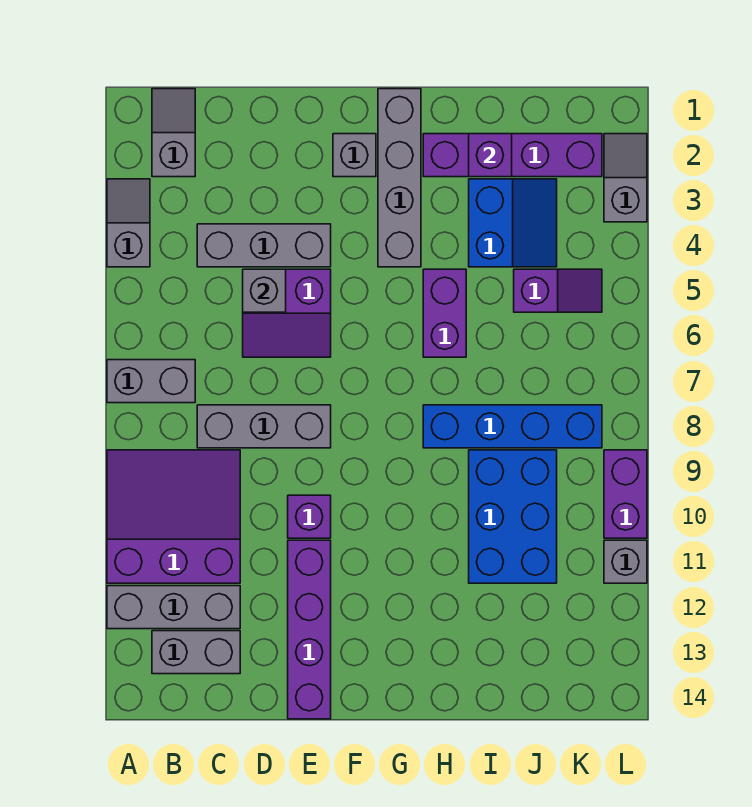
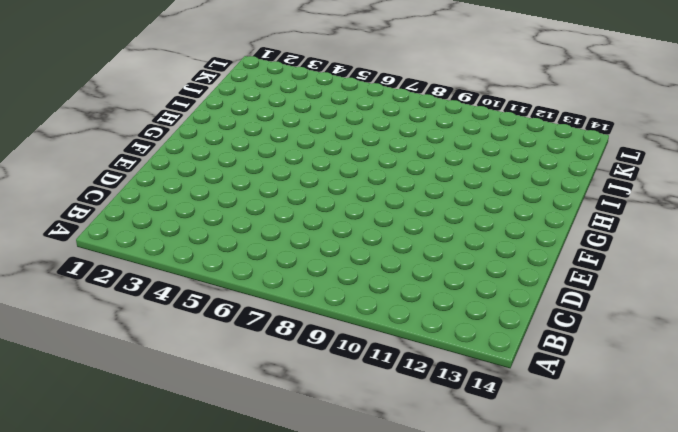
none -> grey 1x2 slope [107,179,150,267]
none -> grey 1x2 brick [107,360,195,403]
none -> purple 3x3 slope [107,450,240,583]

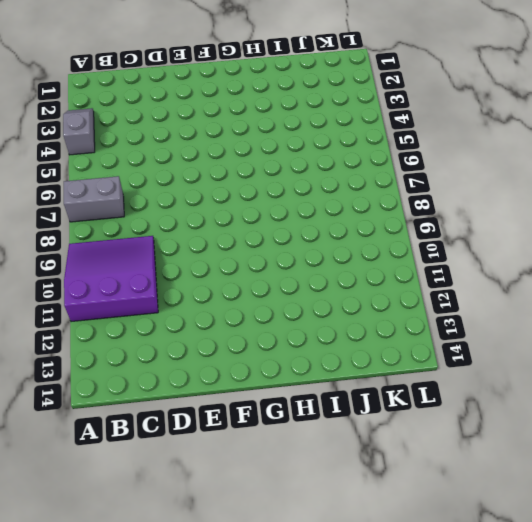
none -> grey 1x3 brick [107,586,240,629]
none -> grey 1x2 slope [152,89,195,177]
none -> grey 1x2 brick [152,631,240,674]

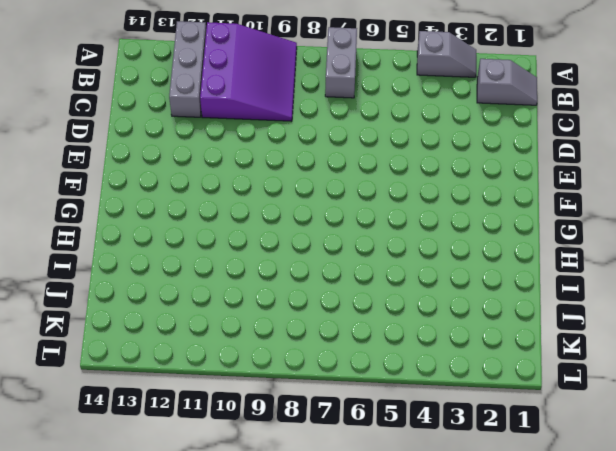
none -> grey 1x2 brick [152,631,240,674]
none -> grey 1x3 brick [197,224,331,267]
none -> grey 1x3 brick [197,405,331,448]

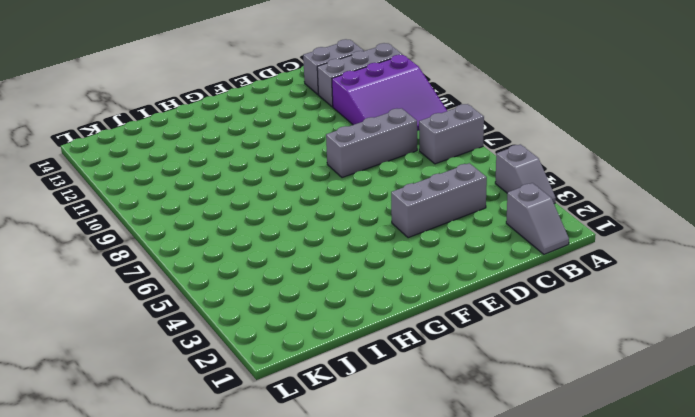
none -> purple 2x2 slope [243,269,331,357]
none -> purple 1x1 brick [288,495,331,538]
none -> purple 1x4 brick [288,540,331,719]

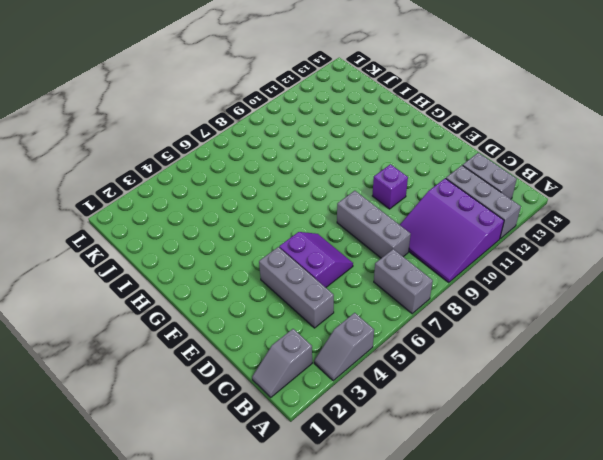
none -> purple 1x4 brick [288,540,331,719]
none -> grey 1x1 brick [333,134,376,177]
none -> grey 1x4 brick [378,89,421,267]

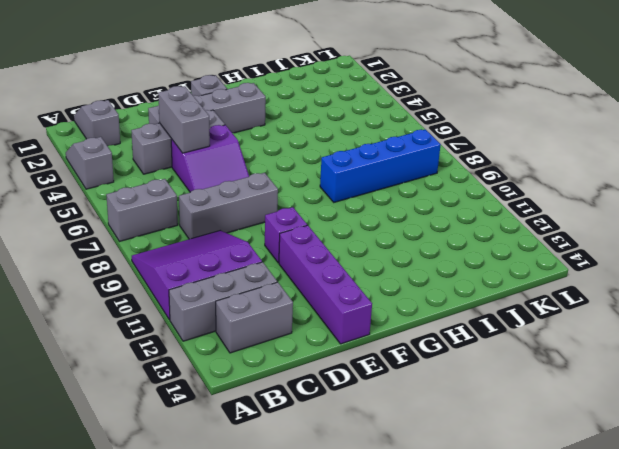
grey 1x4 brick [148,83,266,133] -> grey 1x4 brick turned to [378,89,421,267]
grey 1x2 brick [158,86,210,153] -> grey 1x1 brick [243,269,286,312]
none -> purple 1x4 brick [423,134,602,177]
none -> purple 1x2 brick [423,269,466,357]
none -> blue 2x2 slope [469,179,557,267]

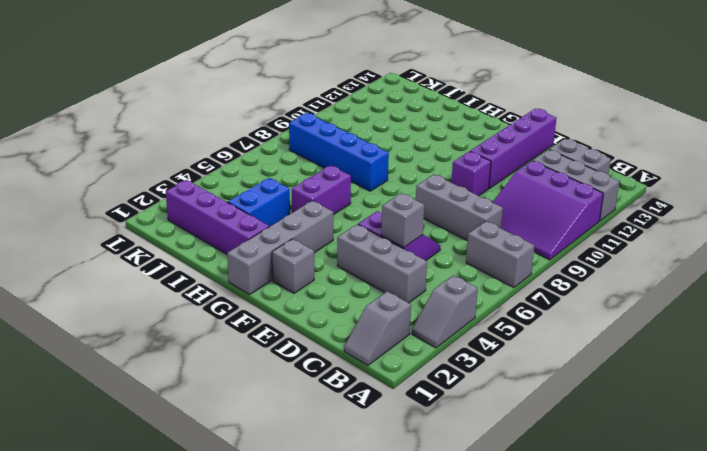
none -> blue 2x3 brick [469,450,557,583]
none -> purple 1x2 slope [514,269,602,312]
none -> grey 1x2 slope [604,134,647,222]

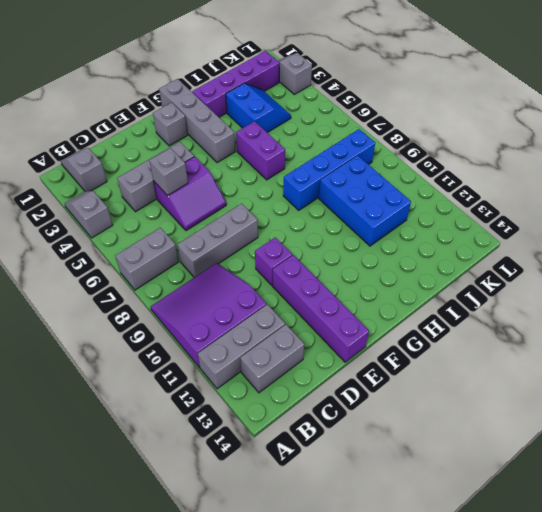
none -> purple 1x2 slope [514,269,602,312]
none -> purple 1x2 brick [604,450,647,538]
none -> grey 1x1 brick [604,540,647,583]

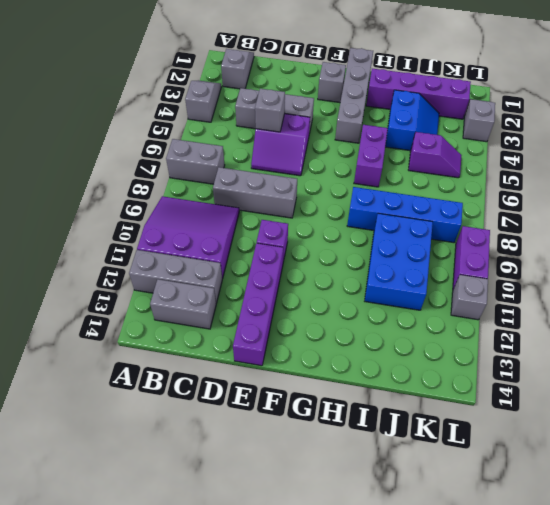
none -> purple 1x1 brick [469,134,512,177]

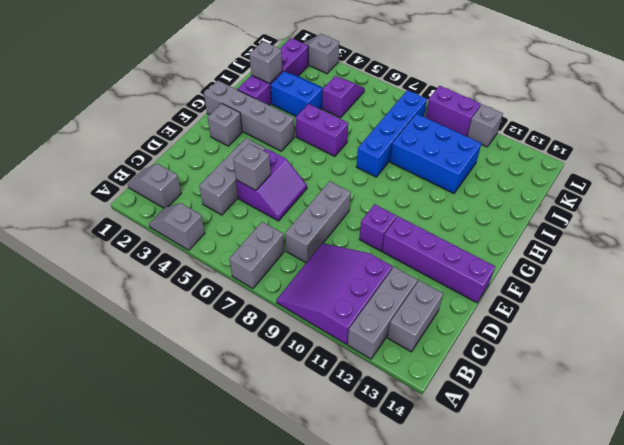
grey 1x1 brick [250,41,282,83] -> purple 1x1 brick [469,134,512,177]

